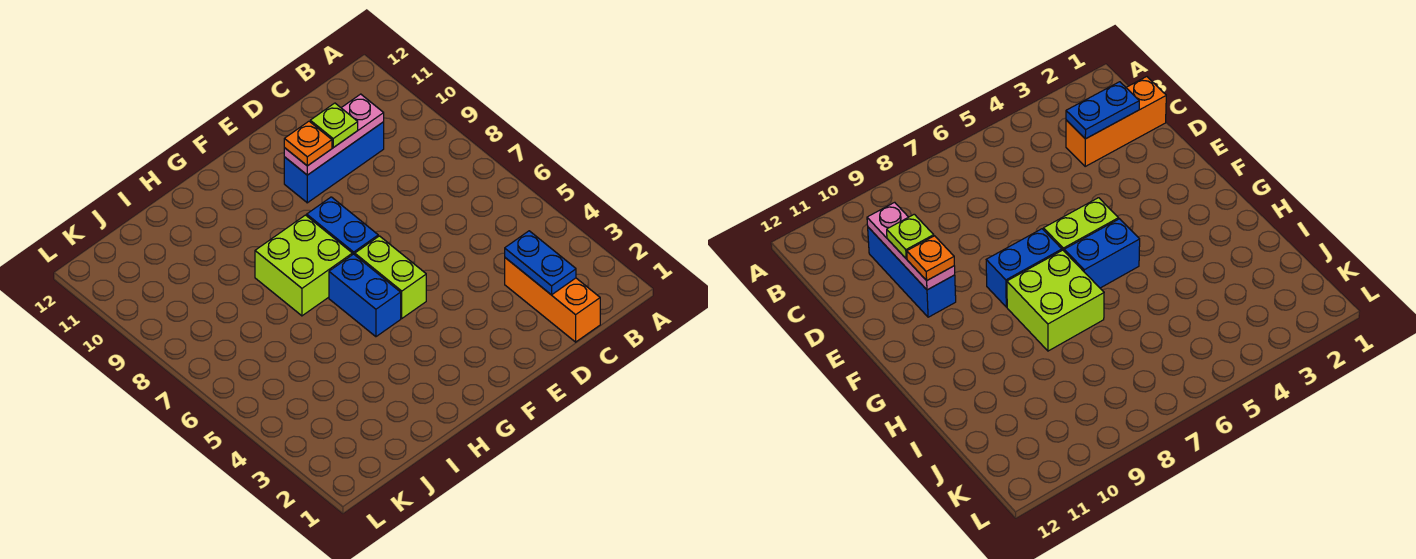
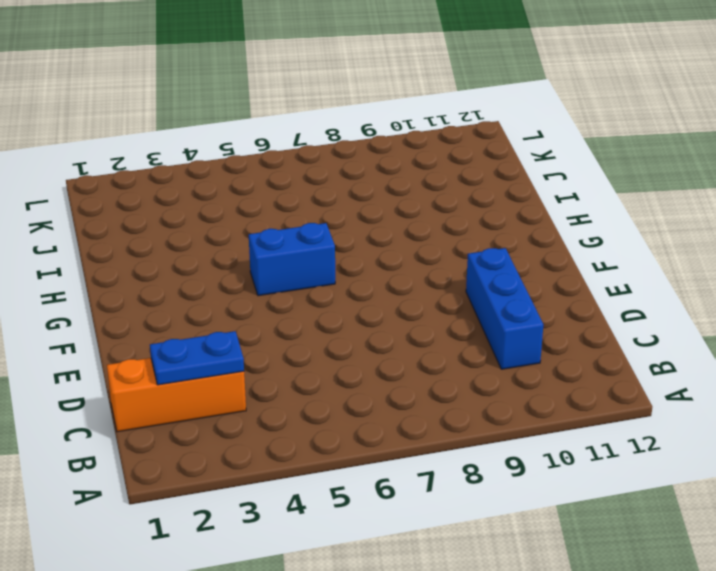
none -> lime 1x2 brick [355,236,426,318]
none -> blue 1x2 brick [307,197,378,255]

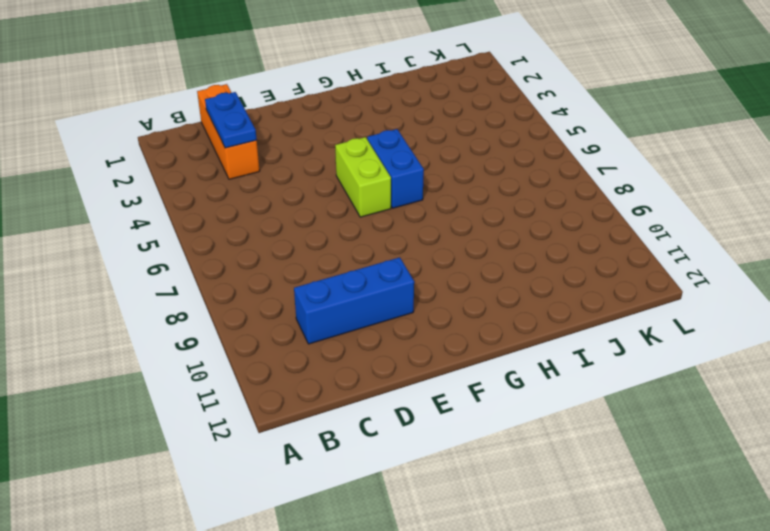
none -> blue 1x2 brick [307,197,378,255]
none -> lime 2x2 brick [255,215,352,316]

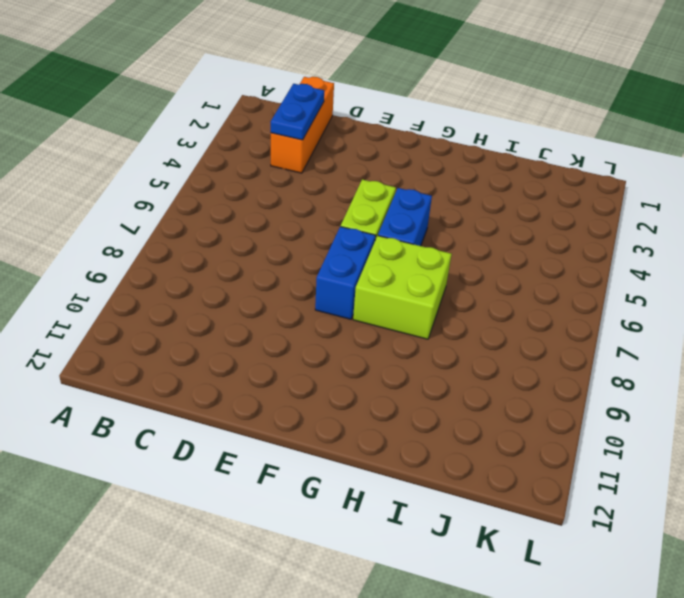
none -> blue 1x3 brick [284,122,384,203]
none -> pink 1x3 plate [284,94,384,175]

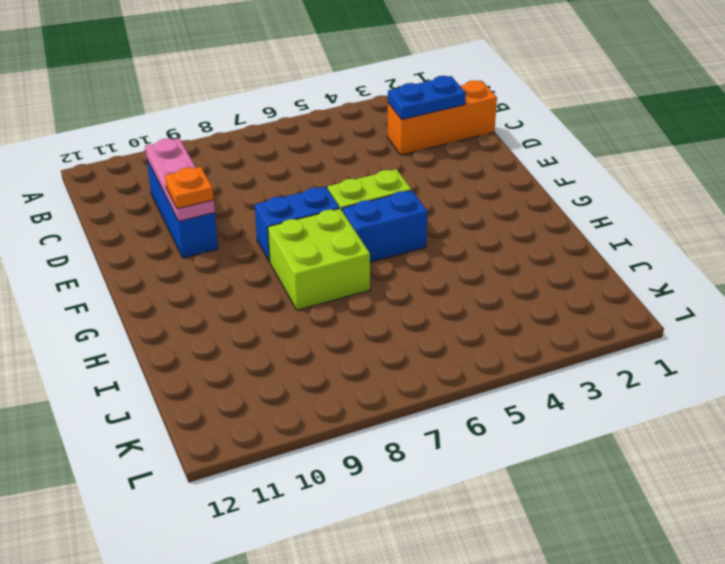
none -> lime 1x1 plate [310,103,358,148]

